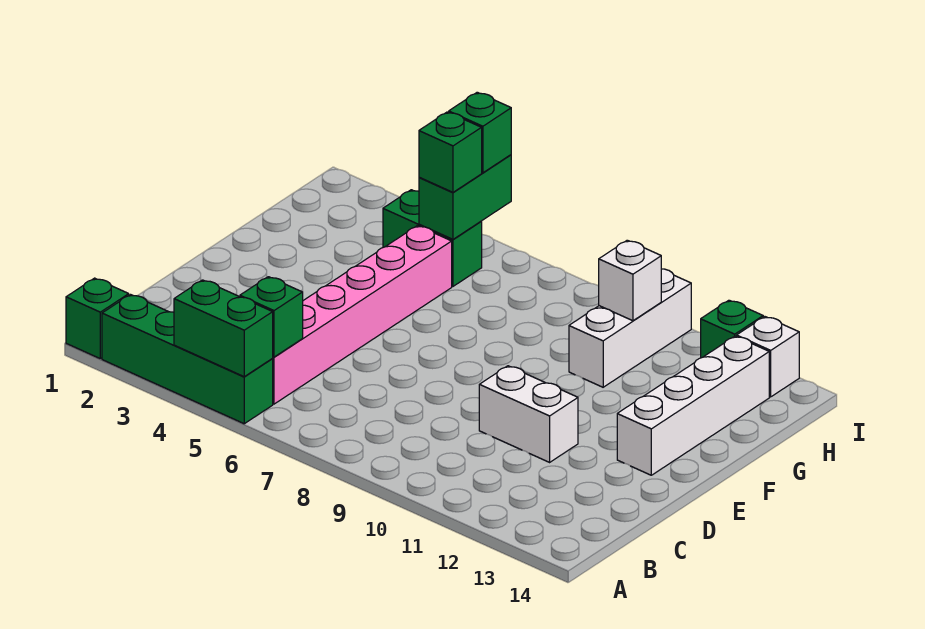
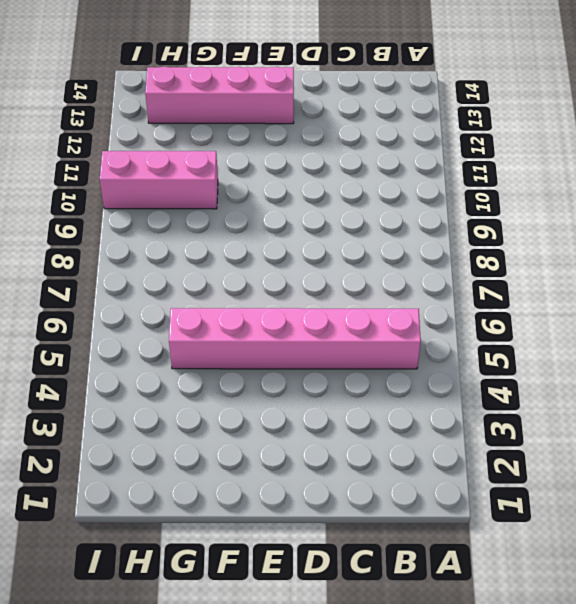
pink 1x4 brick [145,67,294,124] -> white 1x4 brick [617,336,769,475]
pink 1x3 brick [100,151,218,209] -> white 1x3 brick [569,269,691,387]
none -> green 1x1 brick [66,278,129,359]
none -> green 1x4 brick [102,295,273,424]
none -> white 1x2 brick [479,366,578,462]

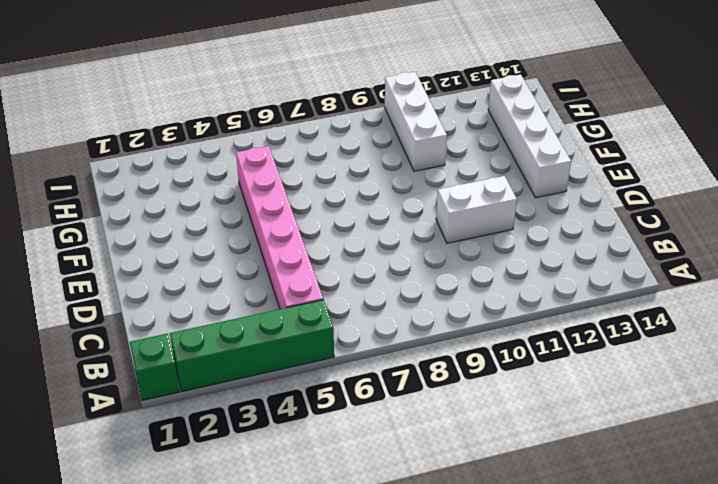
none -> green 1x2 brick [383,190,482,286]
none -> green 1x1 brick [701,300,763,358]
none -> white 1x1 brick [737,317,799,397]

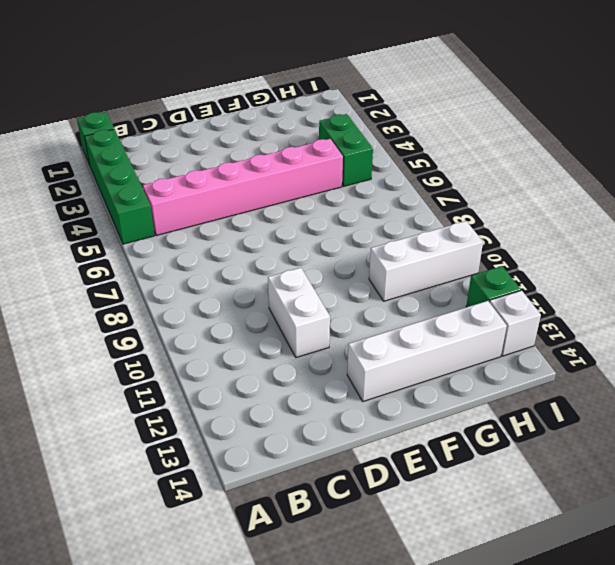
none -> green 1x2 brick [174,280,273,377]
none -> green 1x1 brick [240,277,303,357]
none -> green 1x2 brick [419,155,511,239]

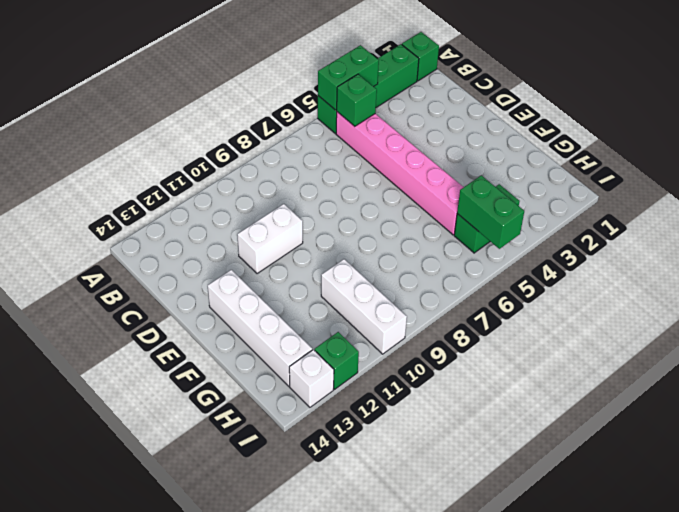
none -> white 1x1 brick [599,240,661,321]
none -> green 1x1 brick [419,112,482,192]
none -> green 1x1 brick [449,92,511,173]

